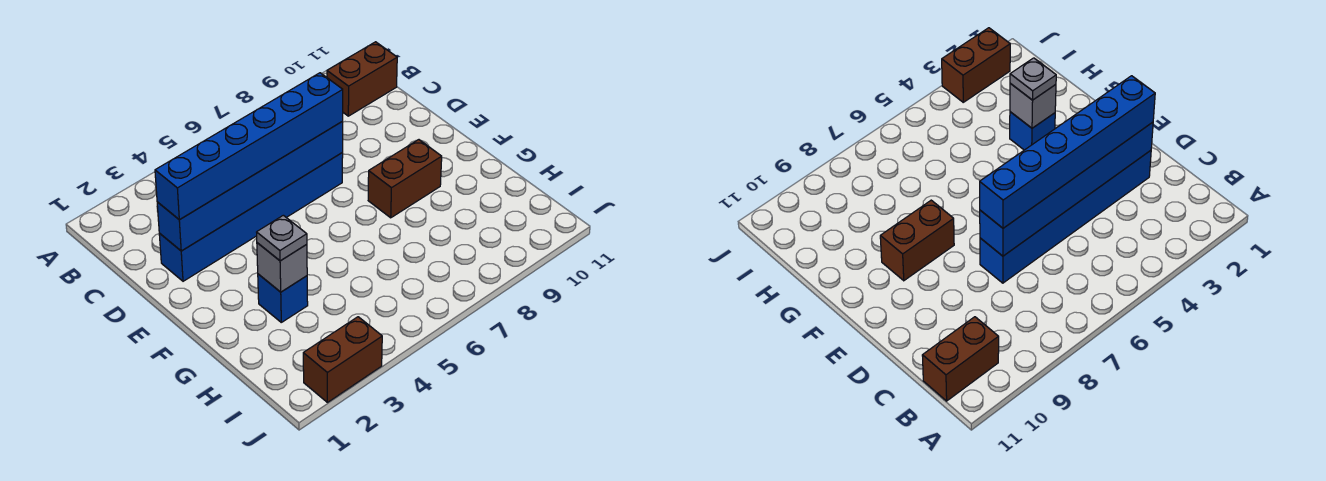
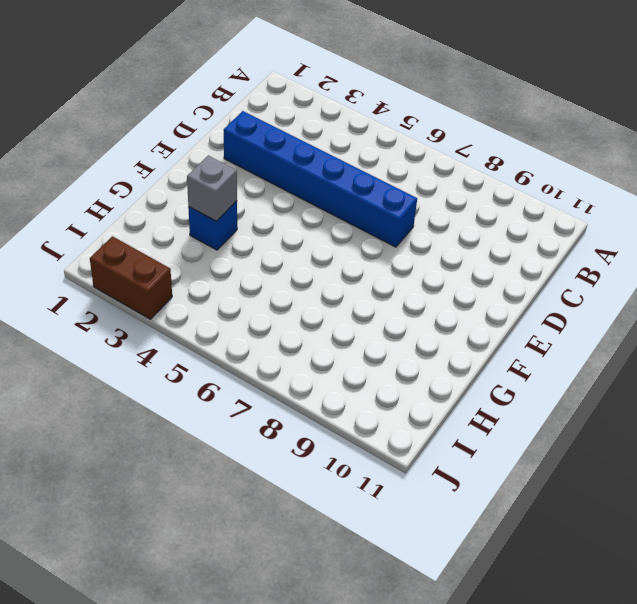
none -> brown 1x2 brick [327,42,397,116]
none -> brown 1x2 brick [368,140,442,218]

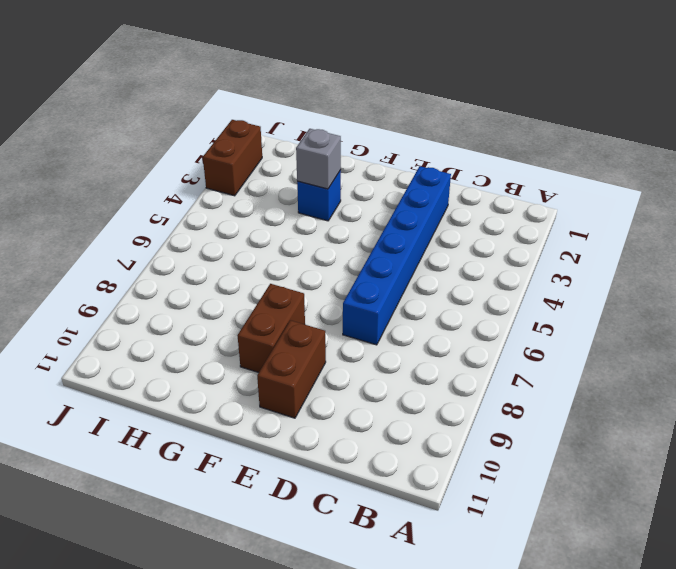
brown 1x2 brick [257,320,326,418] -> brown 1x2 brick moved to [327,42,397,116]
none -> blue 1x6 brick [157,122,343,251]
none -> blue 1x6 brick [155,73,343,220]

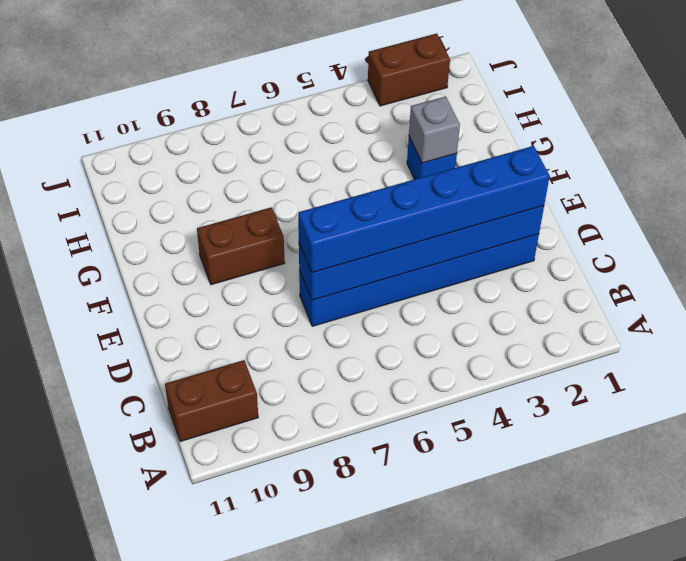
none -> grey 1x1 plate [257,215,307,261]

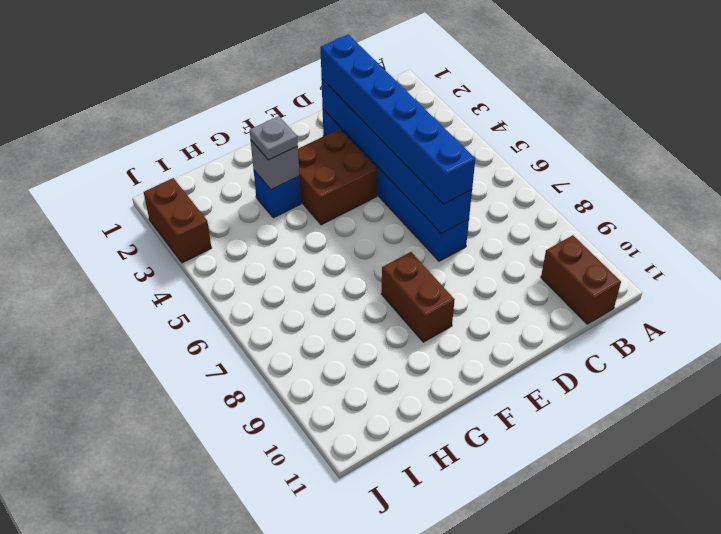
brown 2x2 brick [298,129,377,225] -> none

